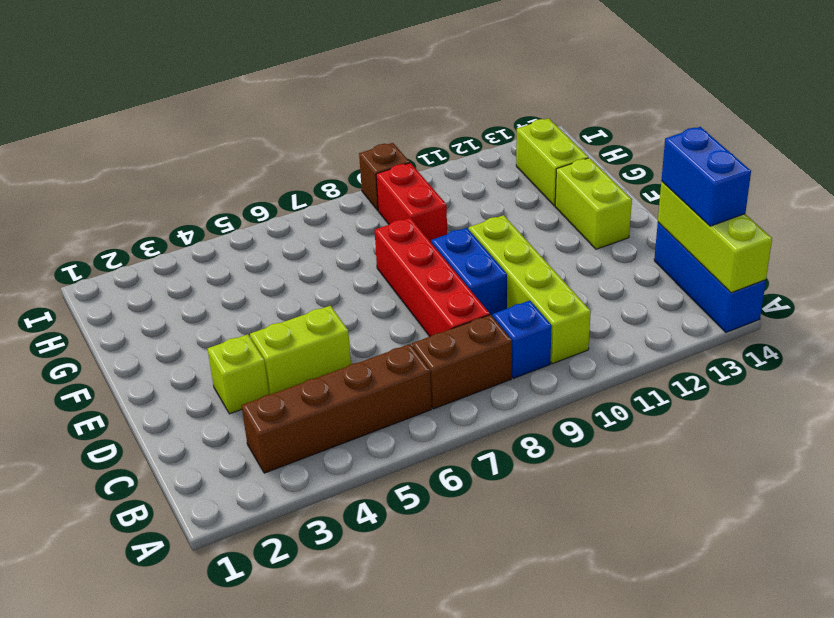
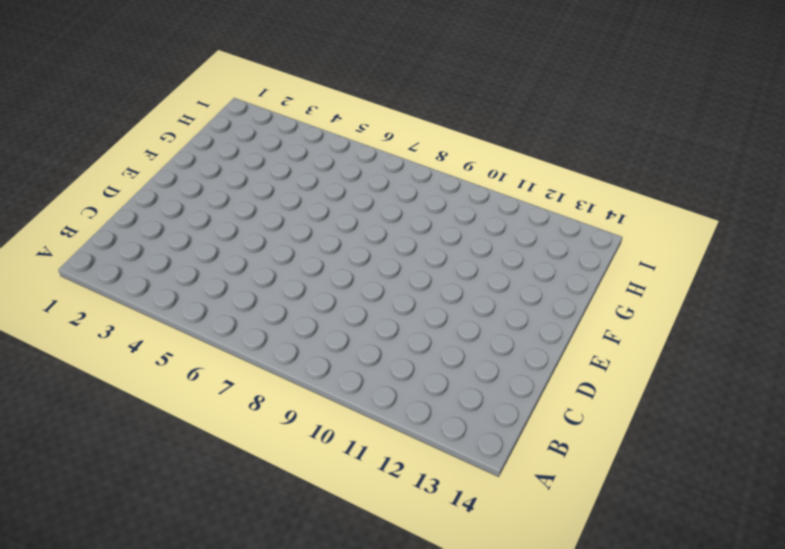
none -> blue 1x3 brick [654,222,766,332]
none -> brown 1x4 brick [242,344,431,473]
none -> brown 1x2 brick [412,315,512,409]

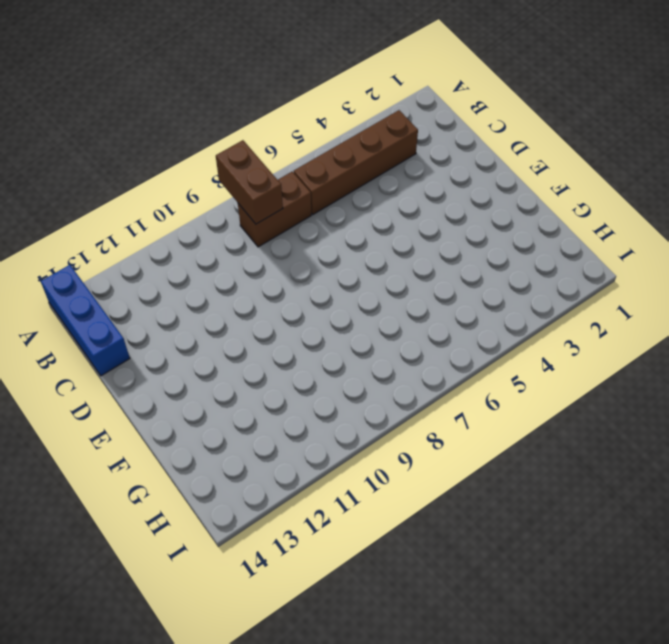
brown 1x2 brick [216,140,283,224] -> none
none -> blue 1x1 brick [493,301,552,378]
none -> lime 1x4 brick [469,215,591,364]
none -> red 1x4 brick [375,218,490,336]

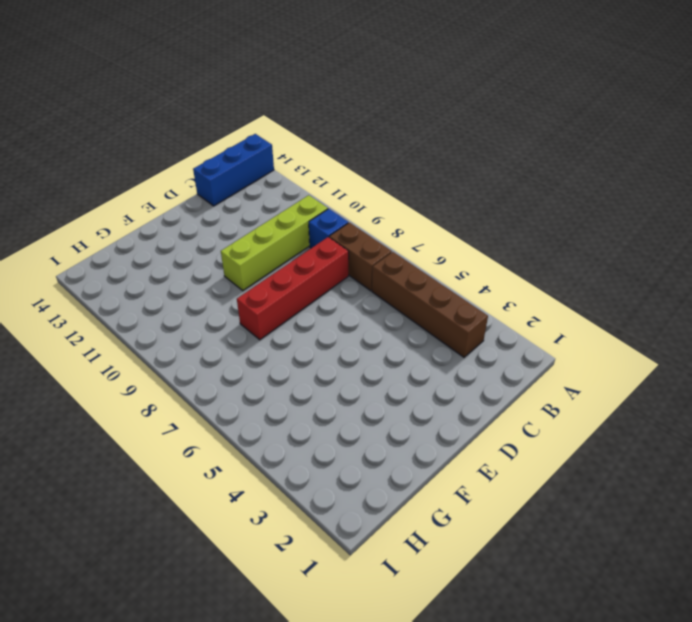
none -> lime 1x1 brick [208,334,269,414]
none -> lime 1x2 brick [250,306,351,395]
none -> blue 1x2 brick [431,228,507,317]

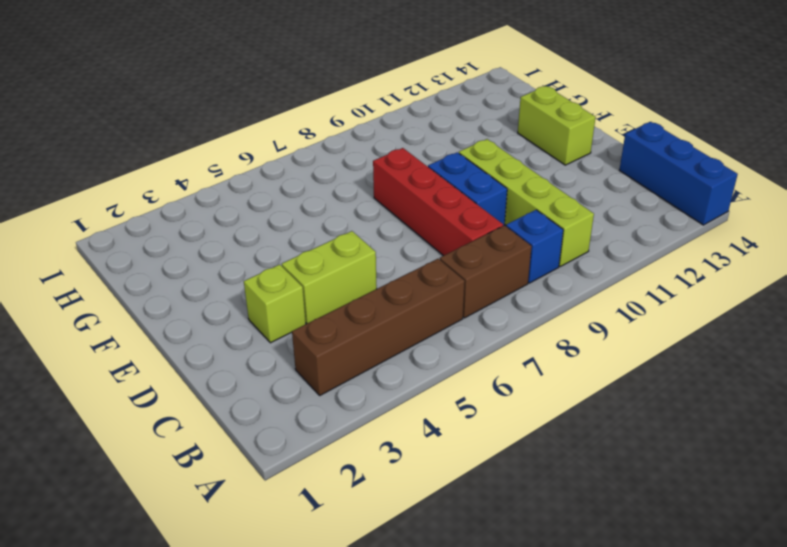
none -> red 1x2 brick [376,163,447,242]
none -> lime 1x2 brick [516,118,588,206]
none -> brown 1x1 brick [359,143,410,210]

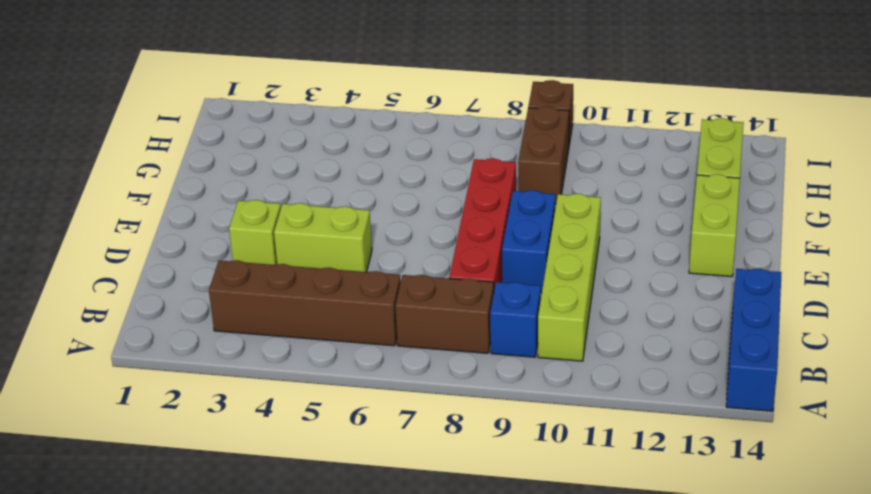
brown 1x2 brick [518,107,569,202] -> red 1x2 brick [376,163,447,242]
none -> lime 1x3 brick [658,181,772,293]
none -> blue 1x2 brick [661,127,751,226]

